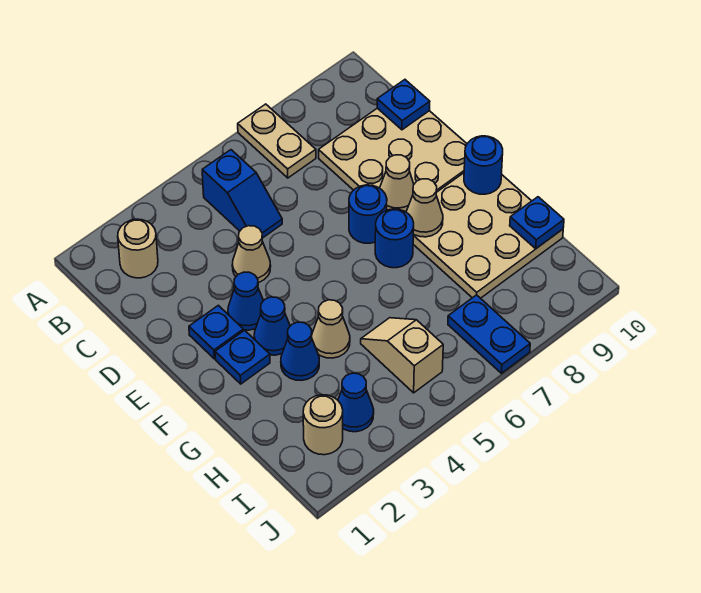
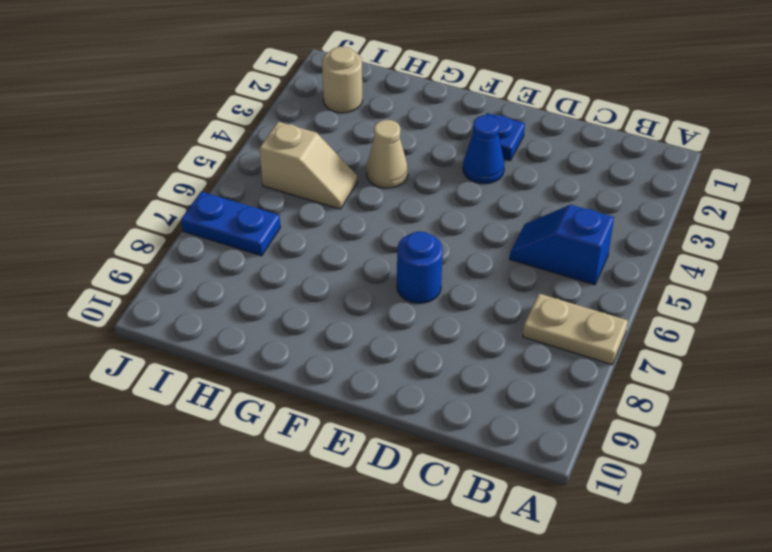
none -> tan 1x1 round brick [118,219,158,278]
none -> tan 3x3 plate [319,108,467,212]
none -> tan 1x1 cone [232,226,271,283]

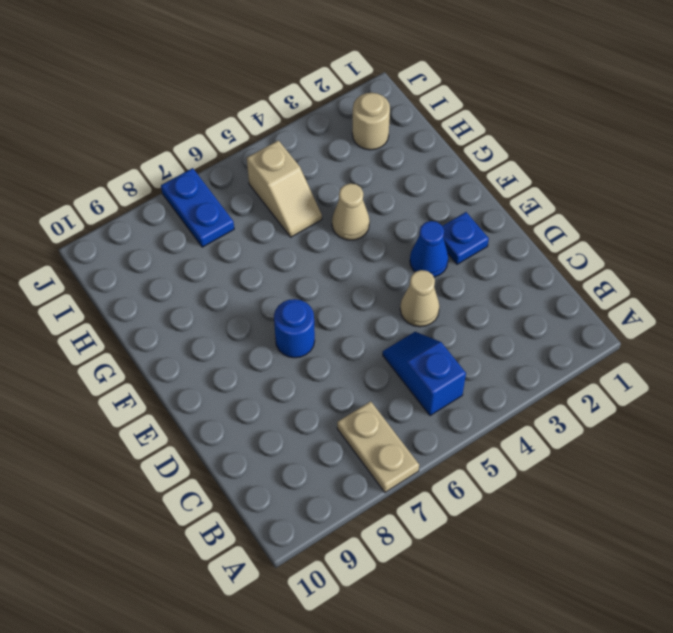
none -> tan 1x1 round brick [118,219,158,278]
none -> tan 3x3 plate [319,108,467,212]
none -> blue 1x1 plate [215,330,270,384]

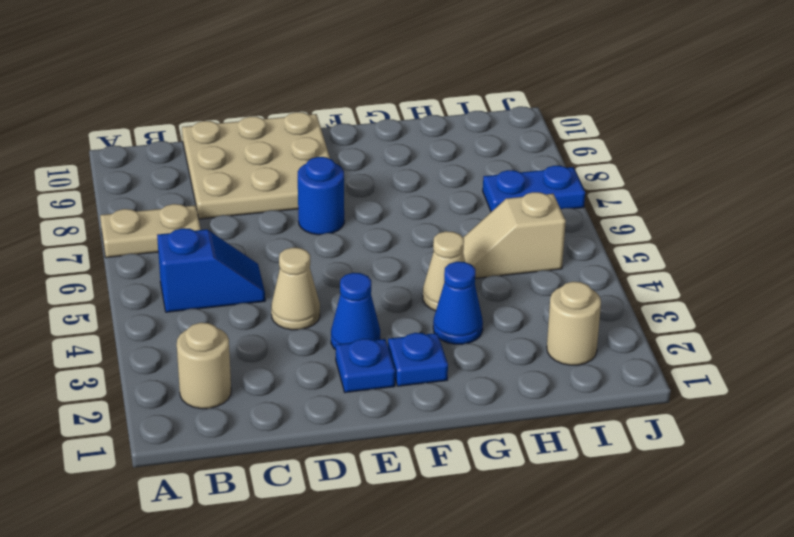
none -> blue 1x1 cone [254,297,290,355]
none -> blue 1x1 round brick [375,209,414,268]
none -> tan 3x3 plate [413,173,563,298]

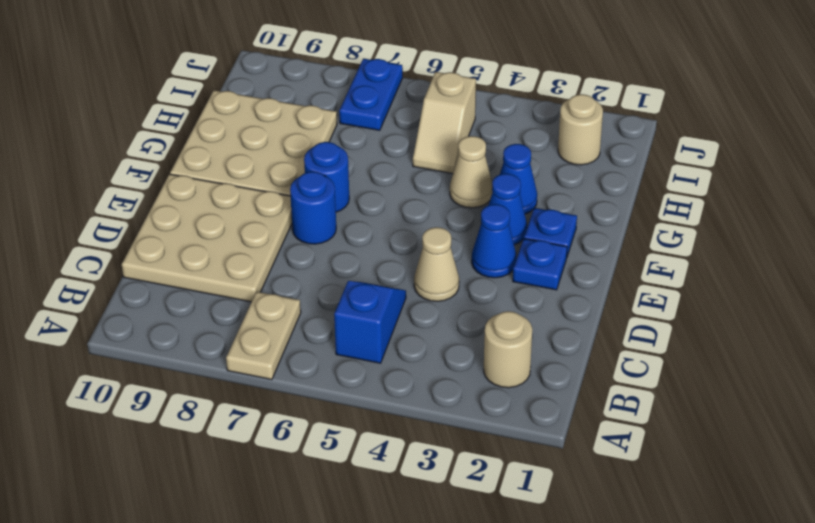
none -> blue 1x1 cone [338,373,374,432]
none -> blue 1x1 plate [377,80,430,130]
none -> tan 1x1 cone [380,155,414,211]

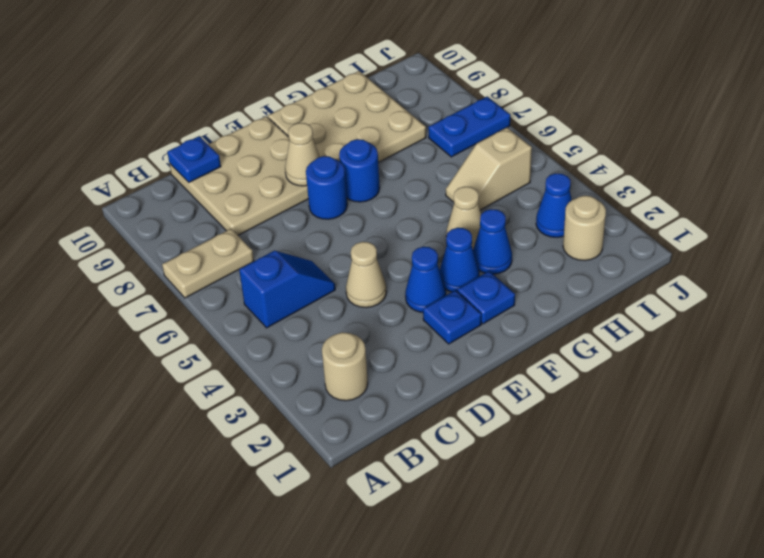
none -> tan 1x1 cone [406,179,443,237]
none -> blue 1x1 round brick [464,136,503,194]
none -> blue 1x1 plate [510,197,564,248]

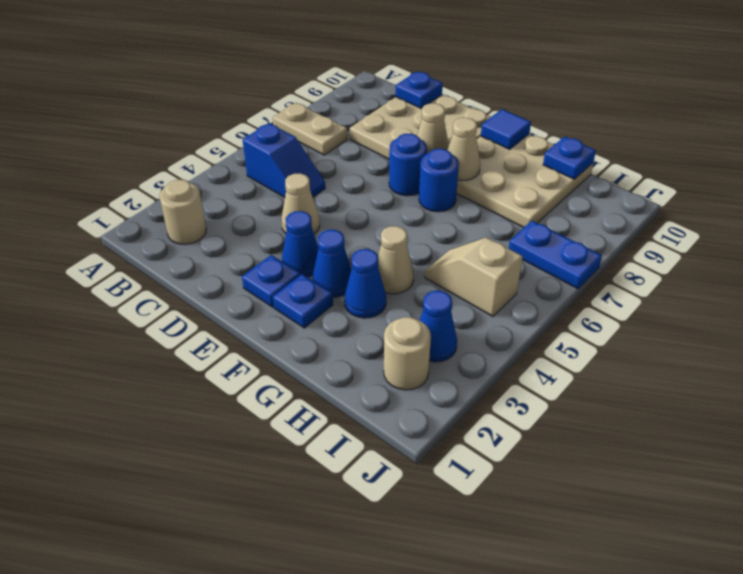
blue 1x1 tile [481,109,531,149] -> blue 1x1 round brick [464,136,503,194]

